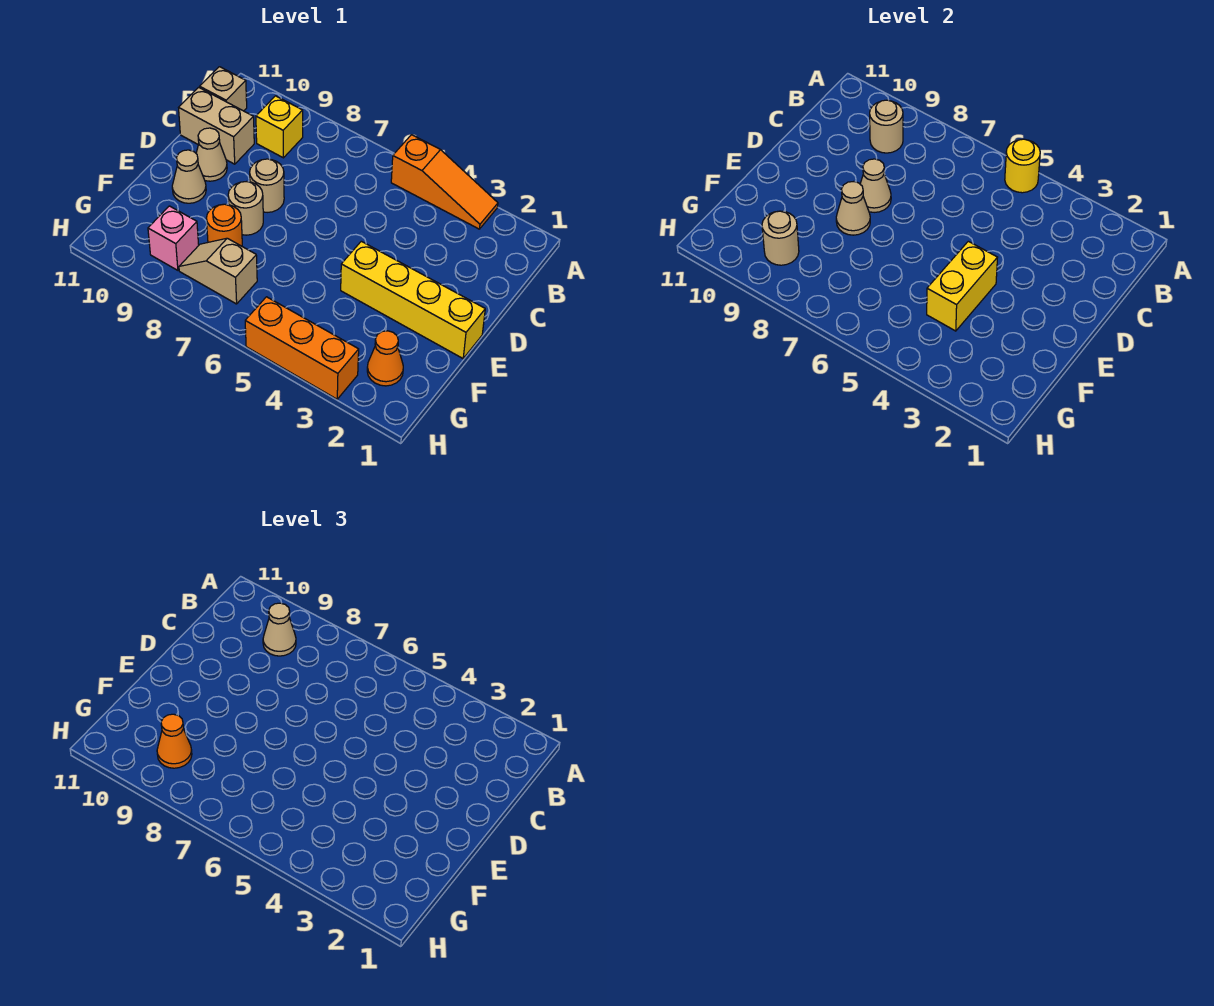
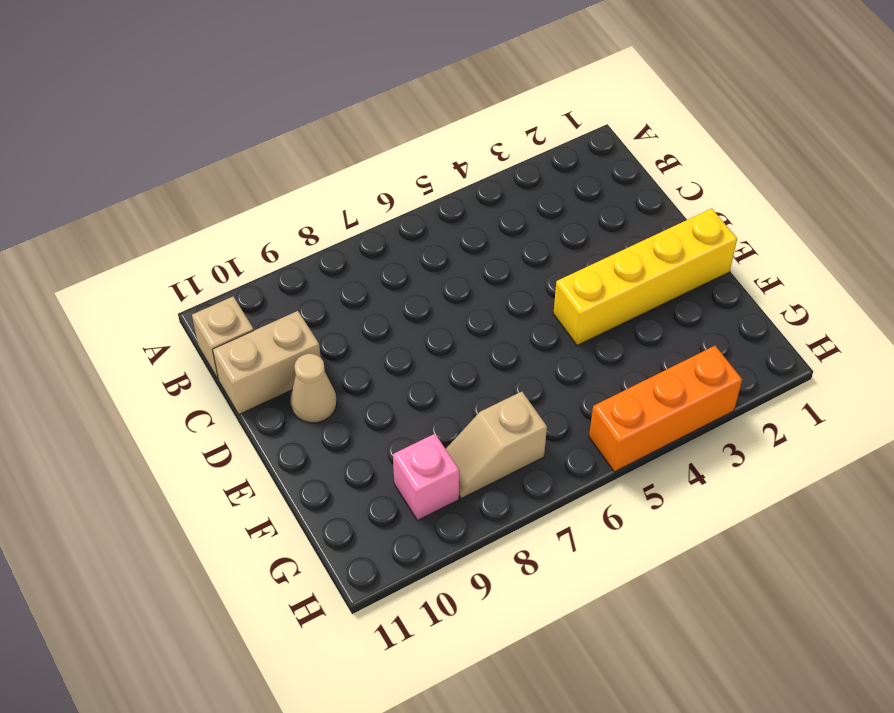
none -> orange 1x3 slope [391,135,498,229]
none -> yellow 1x1 brick [256,96,303,158]
none -> tan 1x1 round brick [250,159,284,212]

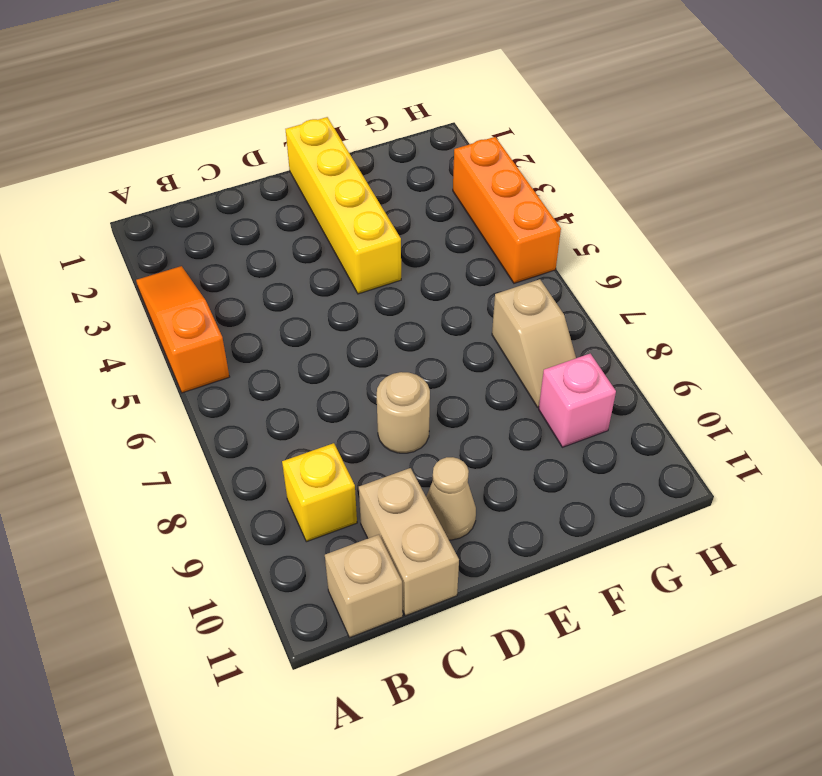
none -> tan 1x1 round brick [228,182,263,235]
none -> tan 1x1 cone [172,150,206,203]
none -> orange 1x1 round brick [207,204,242,246]

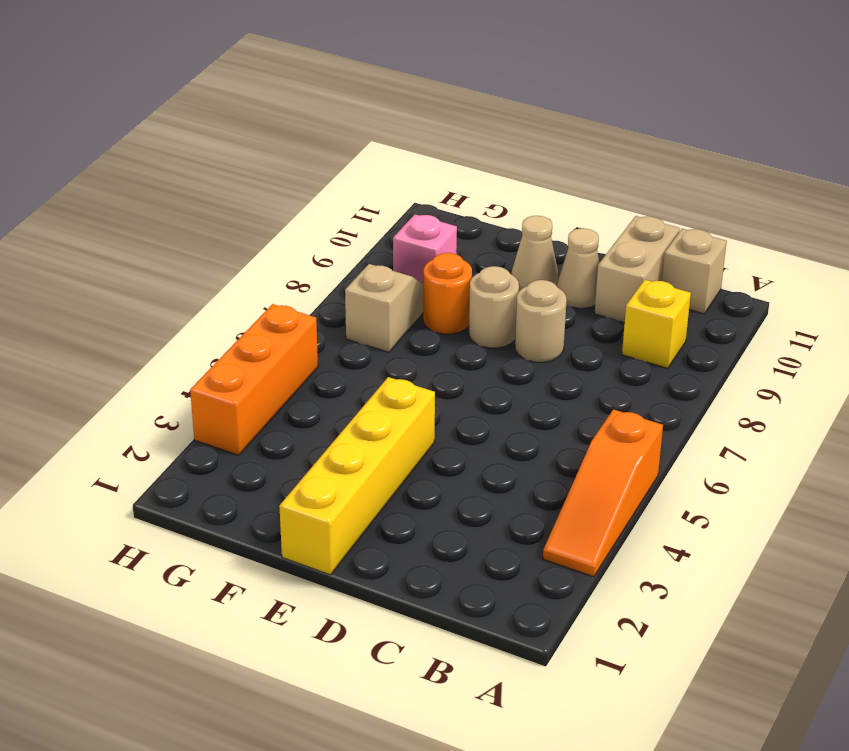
none -> orange 1x1 cone [367,331,403,386]
none -> yellow 1x1 round brick [1005,139,1040,193]
none -> tan 1x1 round brick [870,100,903,153]

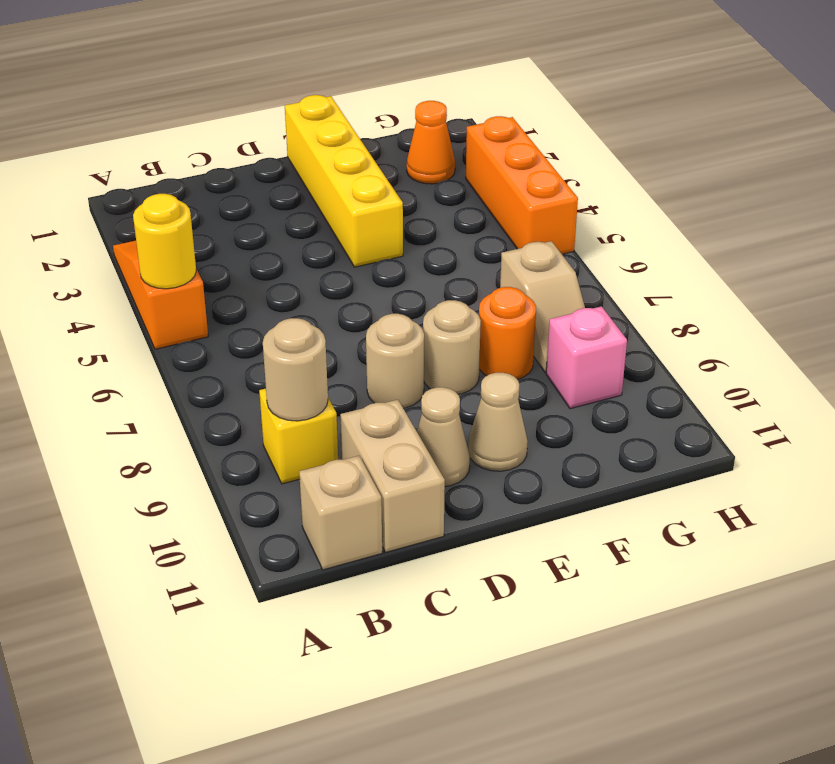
none -> tan 1x1 cone [860,159,891,212]
none -> yellow 1x2 brick [927,241,998,331]
none -> tan 1x1 cone [836,182,870,235]

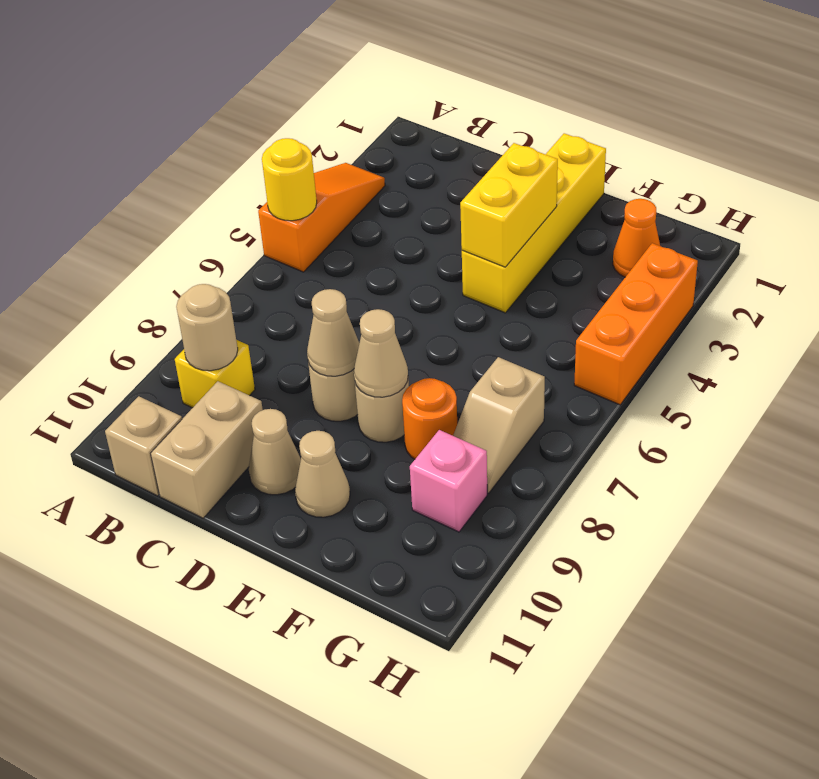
yellow 1x2 brick [460,143,558,267] -> yellow 1x2 brick turned to [927,241,998,331]
none -> tan 1x1 round brick [762,211,799,265]
none -> tan 1x1 cone [263,603,296,656]
none -> orange 1x1 cone [157,714,192,768]

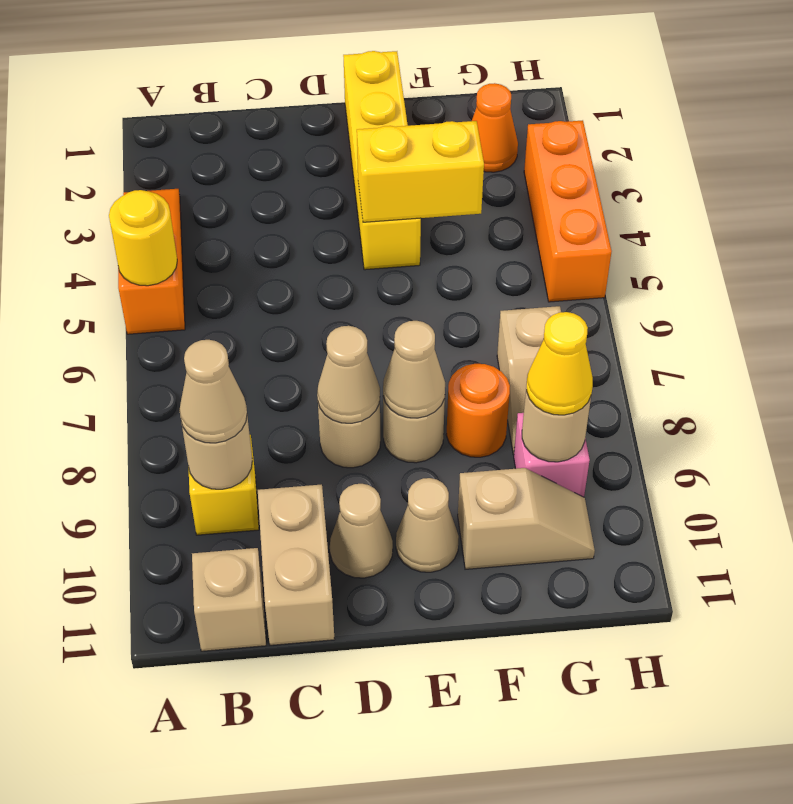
tan 1x2 slope [458,468,595,569] -> none
yellow 1x1 cone [526,312,593,415] -> orange 1x1 cone [157,714,192,768]

